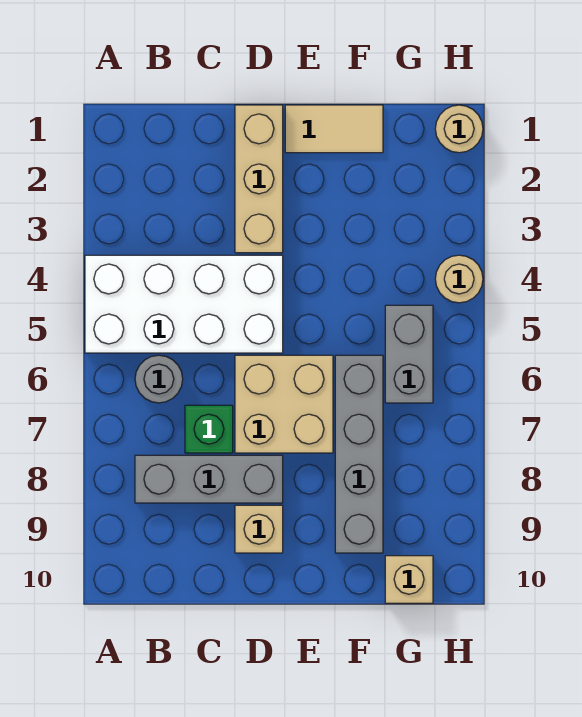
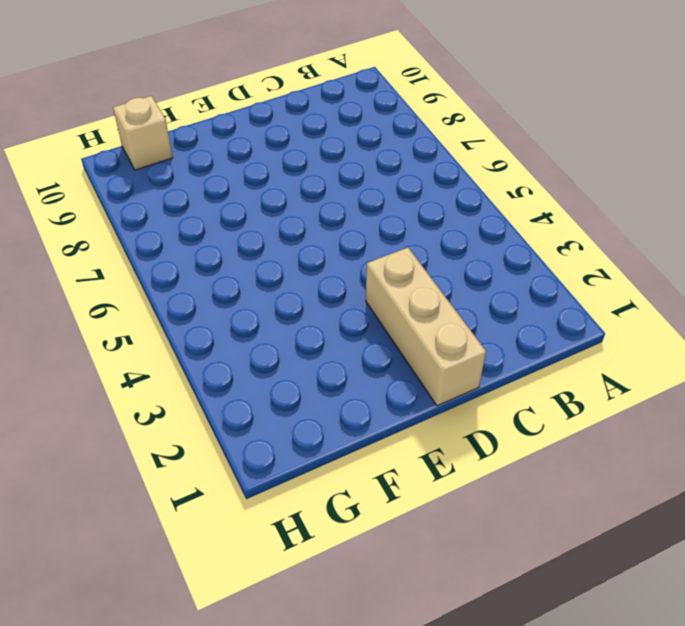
none -> white 2x4 brick [85,255,283,353]
none -> grey 1x1 round brick [135,355,183,403]
none -> grey 1x3 brick [135,455,283,503]

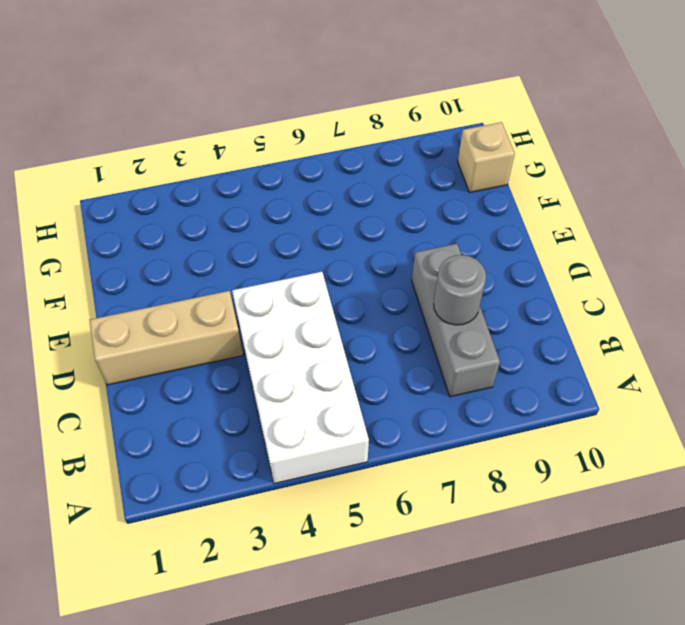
grey 1x1 round brick [434,255,486,325] -> grey 1x1 round brick moved to [135,355,183,403]
none -> green 1x1 brick [185,405,233,453]
none -> tan 2x2 brick [235,355,333,453]
none -> tan 1x1 brick [235,505,283,553]

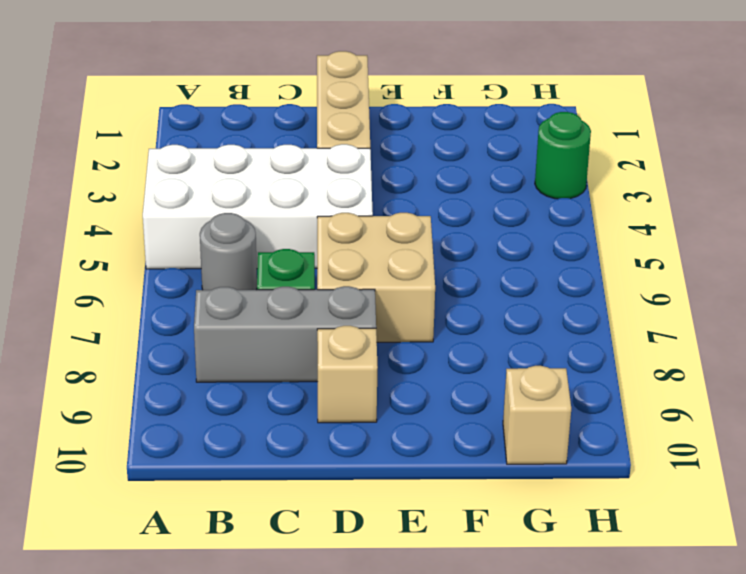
green 1x1 round brick [535,112,591,199] -> none
none -> tan 1x2 tile [285,105,383,153]
none -> grey 1x4 brick [335,355,383,553]
none -> grey 1x2 brick [385,305,433,403]

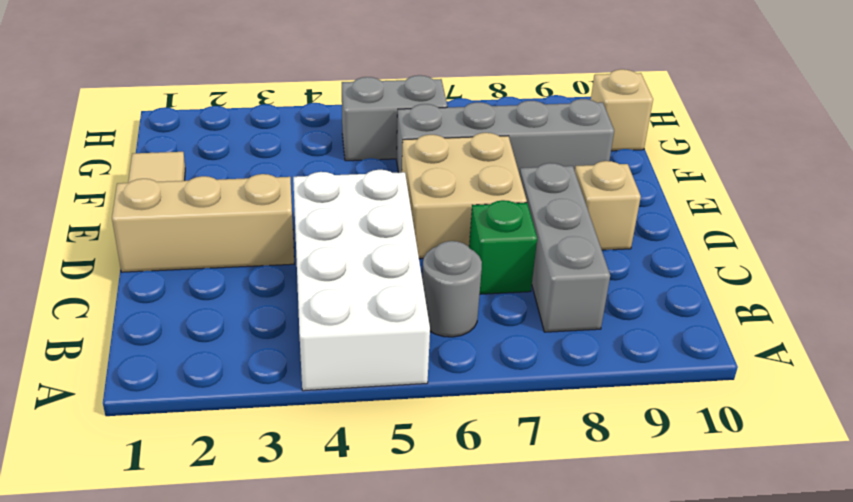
none -> tan 1x1 round brick [435,105,483,153]
none -> tan 1x1 round brick [435,255,483,303]

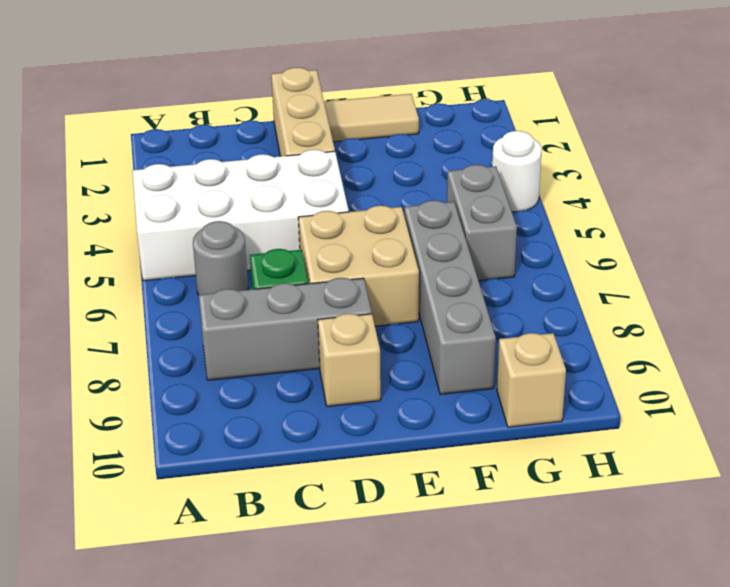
white 1x1 round brick [492,131,542,212] -> tan 1x1 round brick [435,255,483,303]
none -> tan 1x1 round brick [435,105,483,153]

